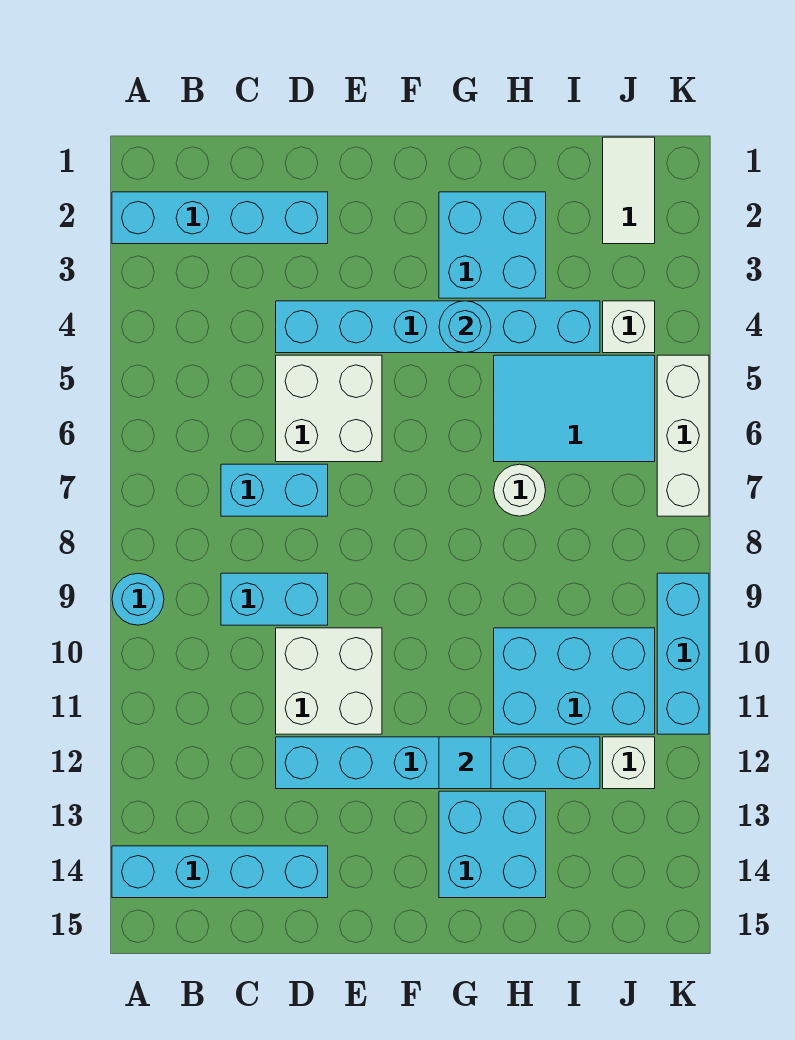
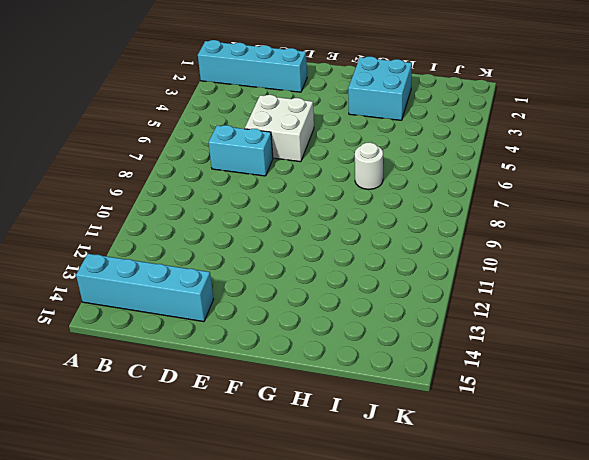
none -> cyan 1x1 round brick [112,573,164,625]
none -> cyan 1x2 brick [221,573,328,625]
none -> cyan 1x6 brick [276,301,600,353]

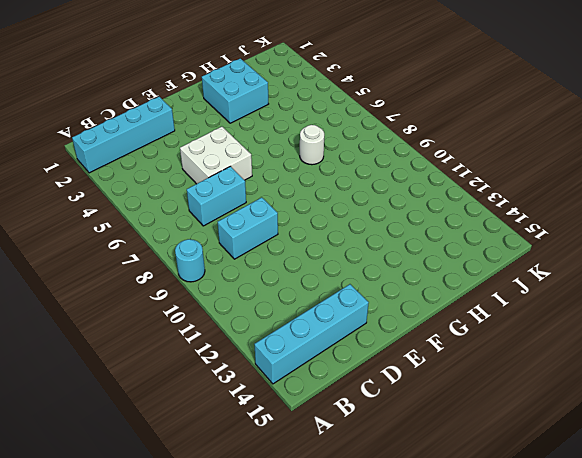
none -> cyan 1x6 brick [276,301,600,353]
none -> white 2x2 brick [276,628,382,734]
none -> cyan 1x6 brick [276,737,600,789]

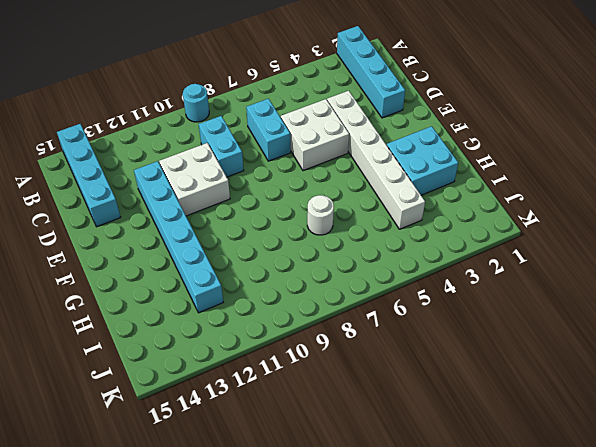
white 1x6 brick [327,91,425,229] -> cyan 1x6 brick [276,301,600,353]
none -> cyan 2x2 brick [439,791,546,898]
none -> cyan 2x3 tile [494,355,655,462]
none -> cyan 2x3 brick [494,628,655,734]

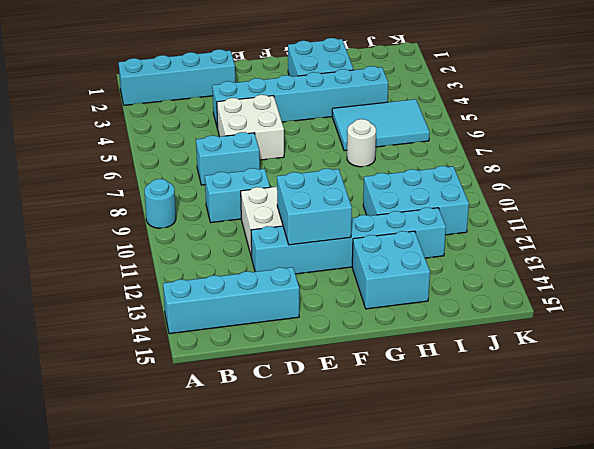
cyan 2x2 brick [277,169,352,245] -> none
none -> white 1x2 tile [603,137,655,244]
none -> white 1x1 brick [603,301,655,353]
none -> white 1x1 brick [603,737,655,789]

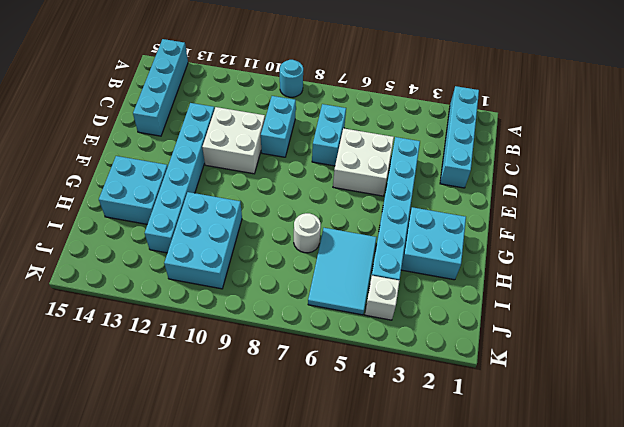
none -> white 1x2 tile [603,137,655,244]
none -> white 1x1 brick [603,737,655,789]
none -> white 1x3 brick [657,355,709,516]

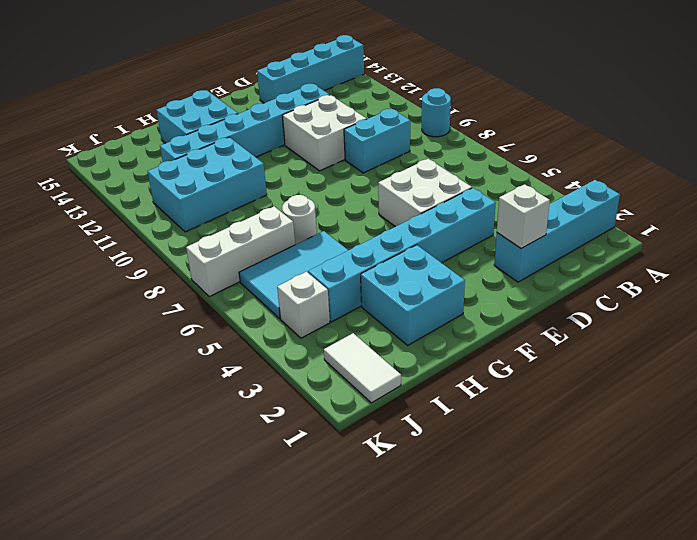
white 1x1 brick [497,184,550,248] -> white 1x1 brick moved to [603,737,655,789]
white 1x3 brick [186,206,295,297] -> white 1x3 brick turned to [657,355,709,516]
none -> cyan 1x2 brick [221,464,328,516]
none -> cyan 1x3 brick [657,573,709,734]
none -> cyan 1x1 round brick [439,301,491,353]

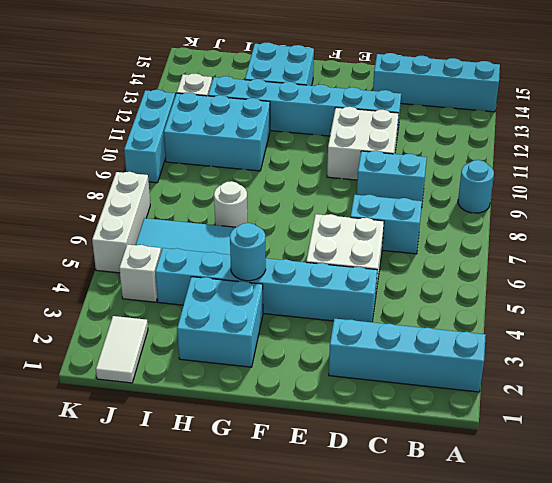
none -> cyan 1x1 tile [439,737,491,789]

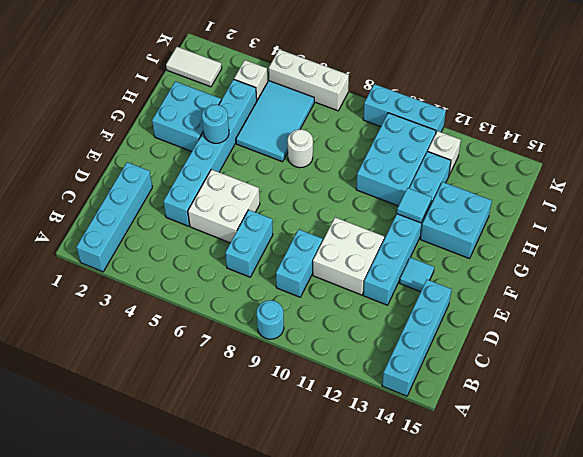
cyan 1x1 tile [400,257,434,292] -> none

